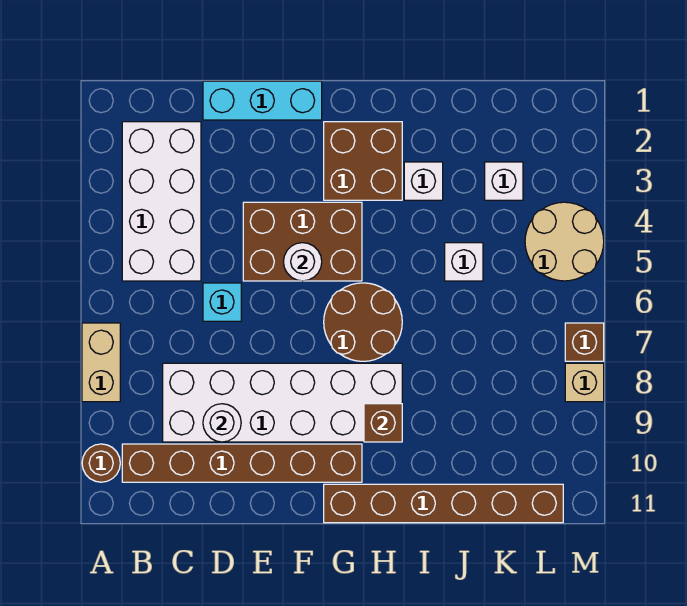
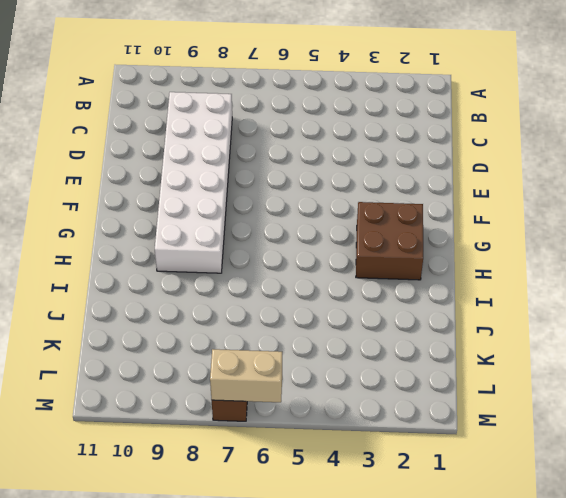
tan 1x2 brick [210,349,282,402] -> tan 1x2 brick moved to [82,323,120,402]
none -> brown 1x1 round brick [82,444,120,482]
none -> white 2x4 brick [122,122,201,281]
none -> brown 1x6 brick [122,444,362,482]

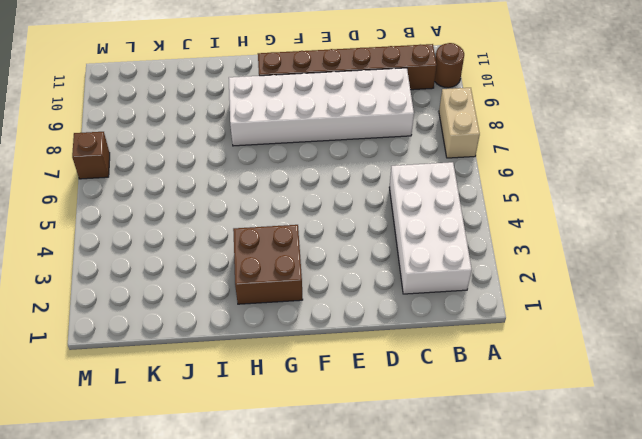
none -> cyan 1x3 brick [203,81,322,120]
none -> cyan 1x1 brick [203,283,241,321]
none -> brown 2x3 brick [243,202,362,281]

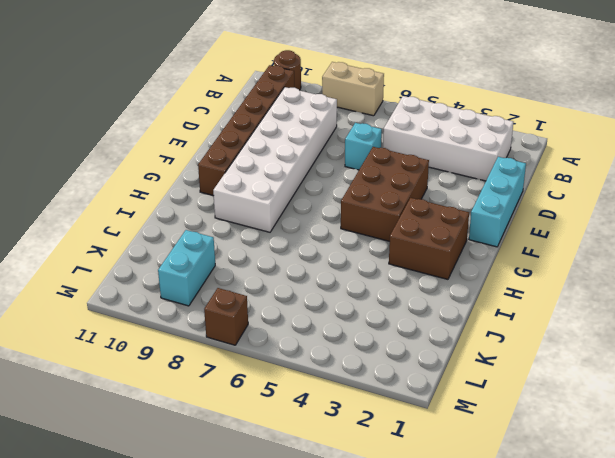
cyan 1x2 brick [158,230,215,306] -> none
none -> brown 2x2 round brick [324,283,402,361]
none -> brown 1x6 brick [324,484,563,523]
none -> white 1x1 brick [404,162,443,200]

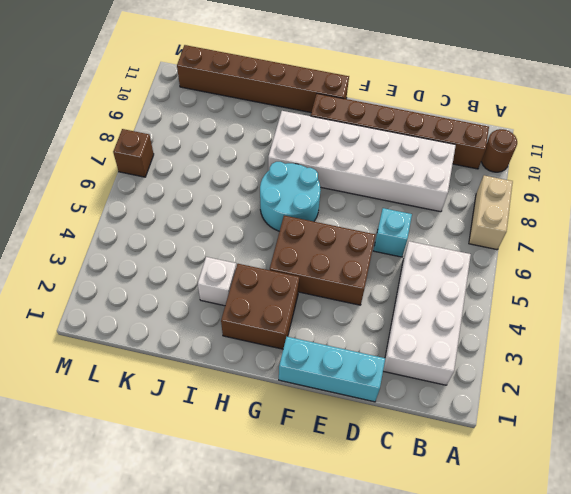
cyan 2x2 round brick [260,162,321,231] -> brown 2x2 round brick [324,283,402,361]
none -> white 1x1 brick [445,243,483,281]
none -> white 1x1 brick [485,162,523,200]
none -> tan 2x2 round brick [525,202,604,281]

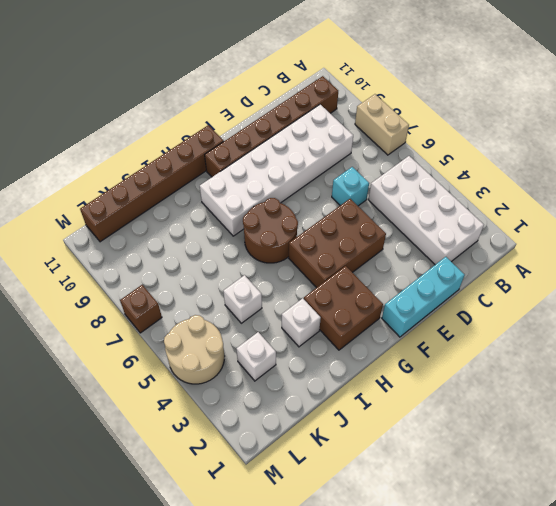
none -> brown 1x1 round brick [82,444,120,482]
none -> tan 1x1 brick [565,363,604,402]
none -> white 1x1 round brick [203,404,241,442]

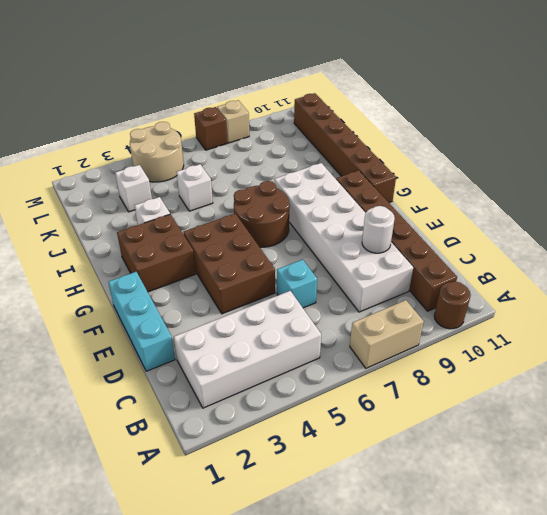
none -> white 1x1 round brick [283,243,322,281]
none -> brown 1x1 brick [364,404,402,442]

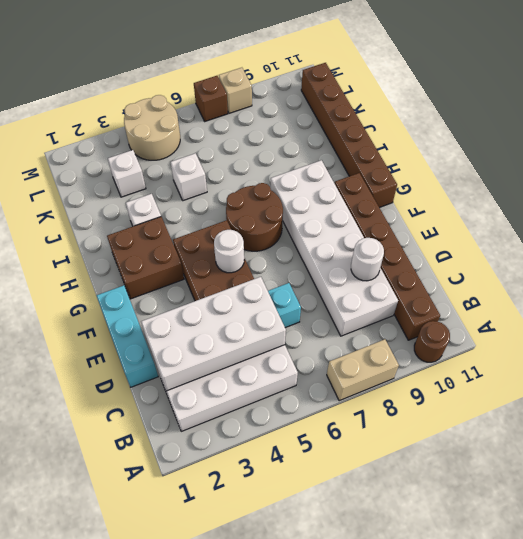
white 2x4 brick [141,277,286,391] -> none
none -> brown 1x1 brick [364,404,402,442]

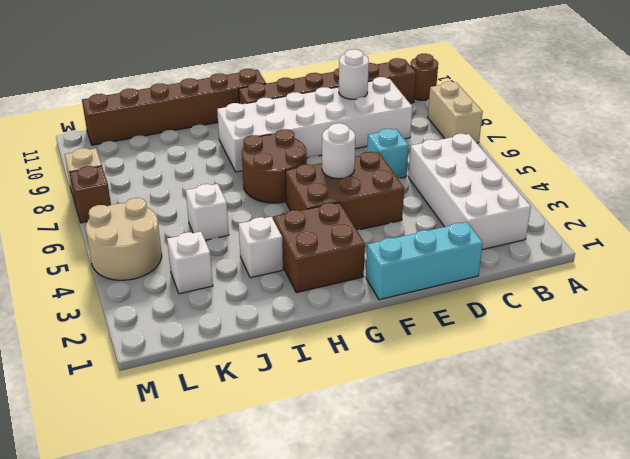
none -> brown 1x1 brick [364,404,402,442]

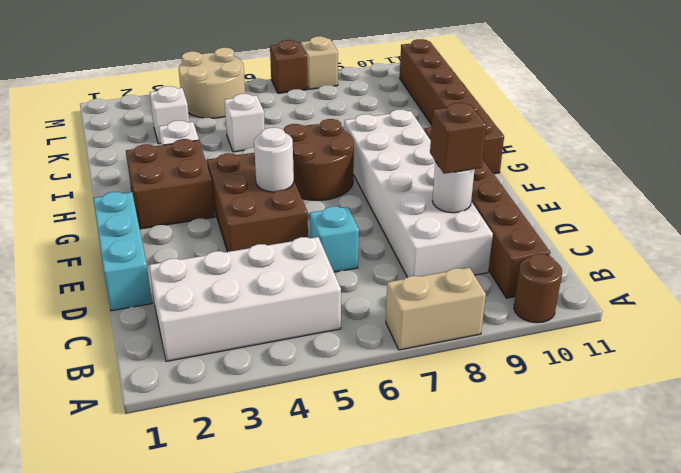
brown 1x1 brick [430,103,486,174] -> brown 1x1 brick moved to [364,404,402,442]

